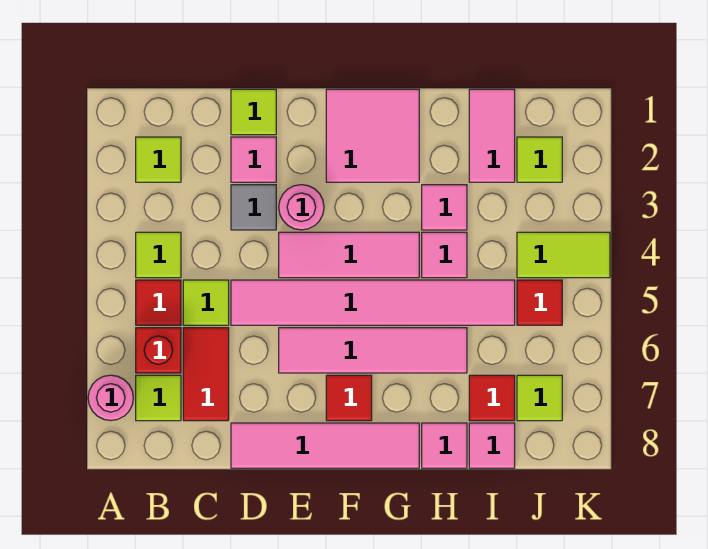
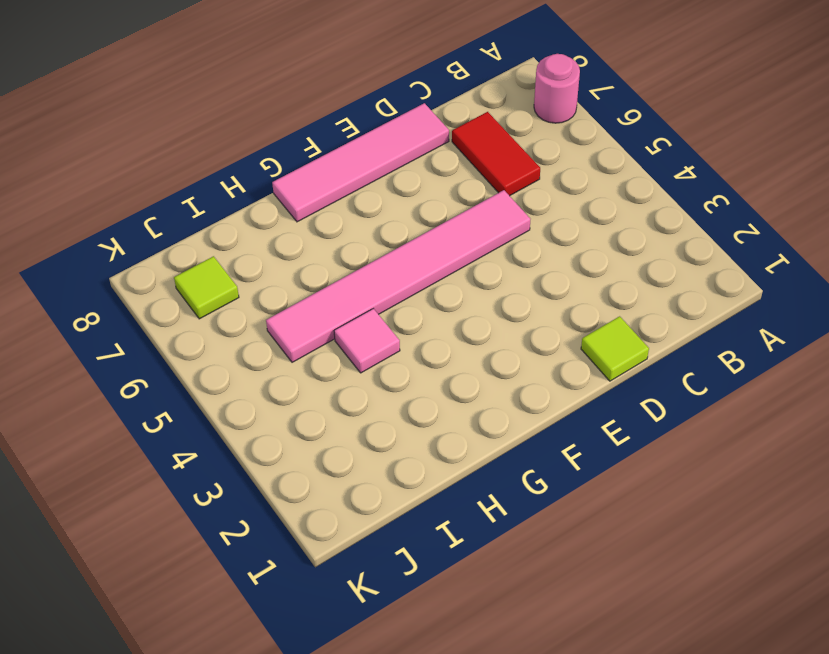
none -> lime 1x1 tile [136,137,181,182]
none -> lime 1x1 tile [136,232,181,278]
none -> red 1x1 tile [136,280,181,325]

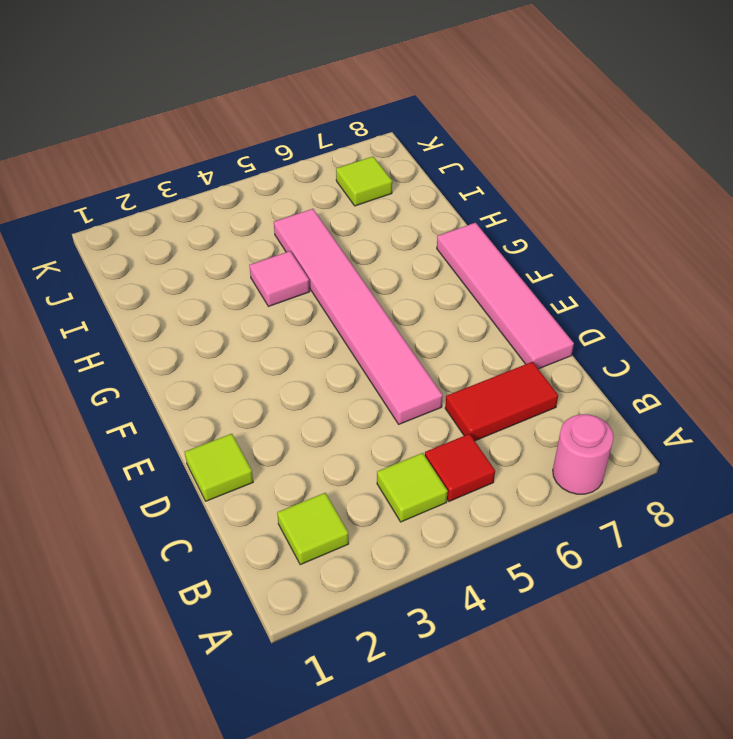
none -> red 1x1 brick [136,328,181,373]
none -> lime 1x1 tile [136,375,181,421]
none -> lime 1x1 tile [183,280,229,325]

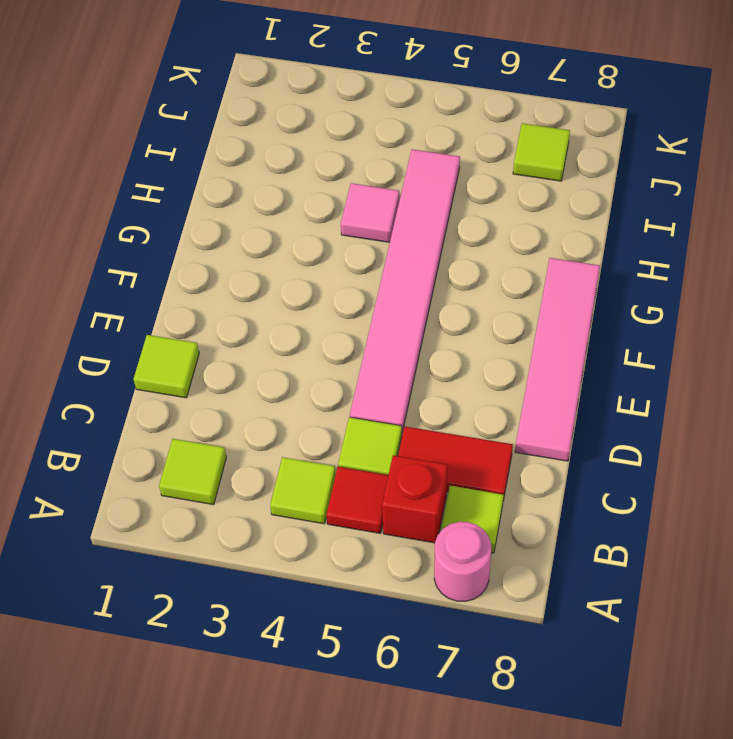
none -> pink 1x1 tile [231,137,276,182]
none -> grey 1x1 tile [231,185,276,230]
none -> pink 1x1 round brick [279,185,324,230]

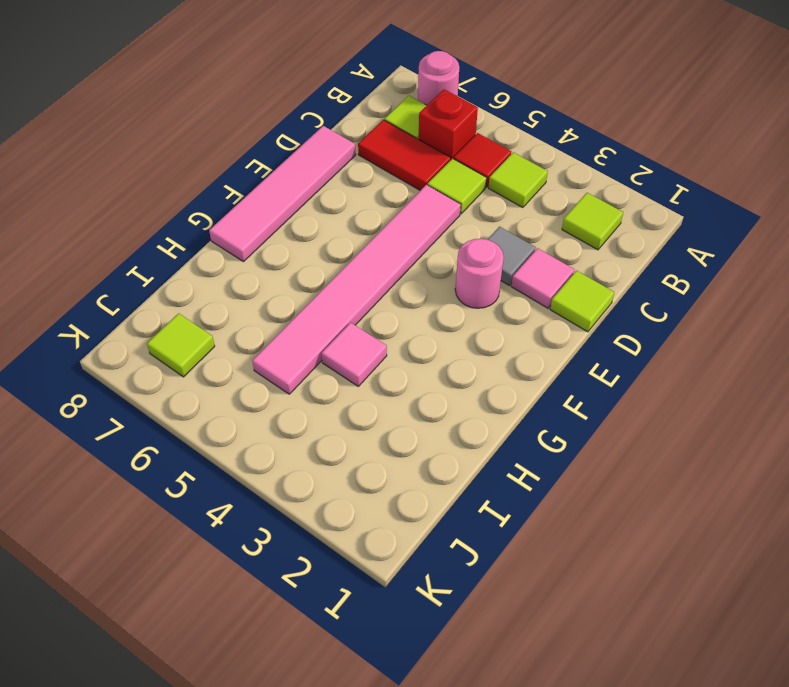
none -> pink 1x3 tile [279,232,419,278]
none -> pink 1x4 tile [279,328,467,373]
none -> pink 2x2 tile [326,89,419,182]

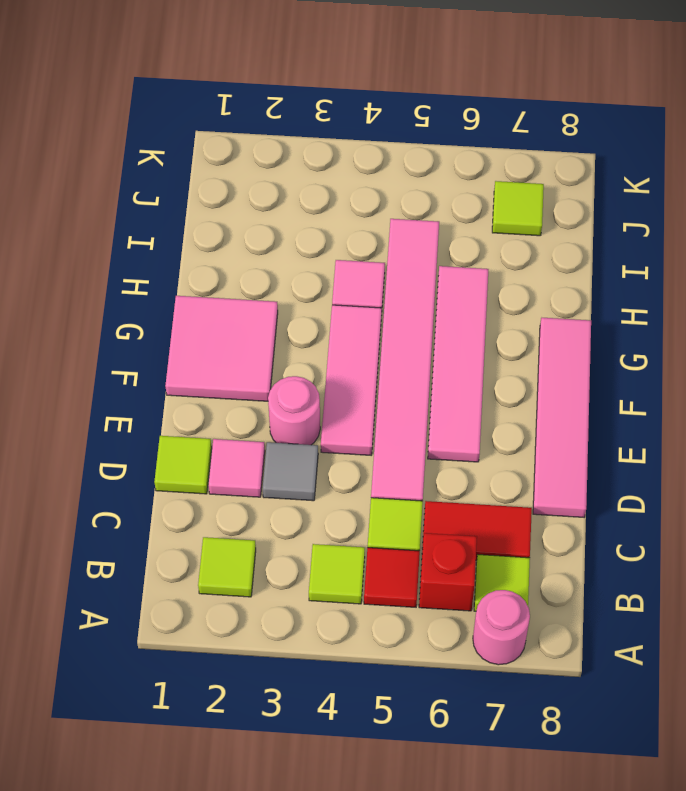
none -> red 1x1 tile [326,375,372,421]
none -> pink 1x1 tile [422,185,467,230]
none -> pink 1x1 tile [422,423,467,468]

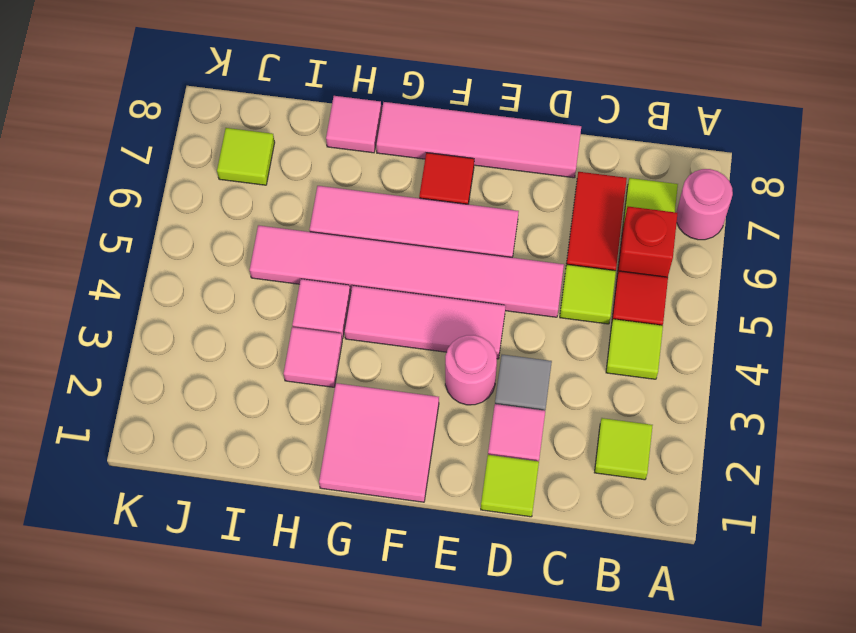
none -> pink 1x2 tile [469,89,515,182]
none -> red 1x1 tile [469,375,515,421]
none -> pink 1x1 tile [469,423,515,468]

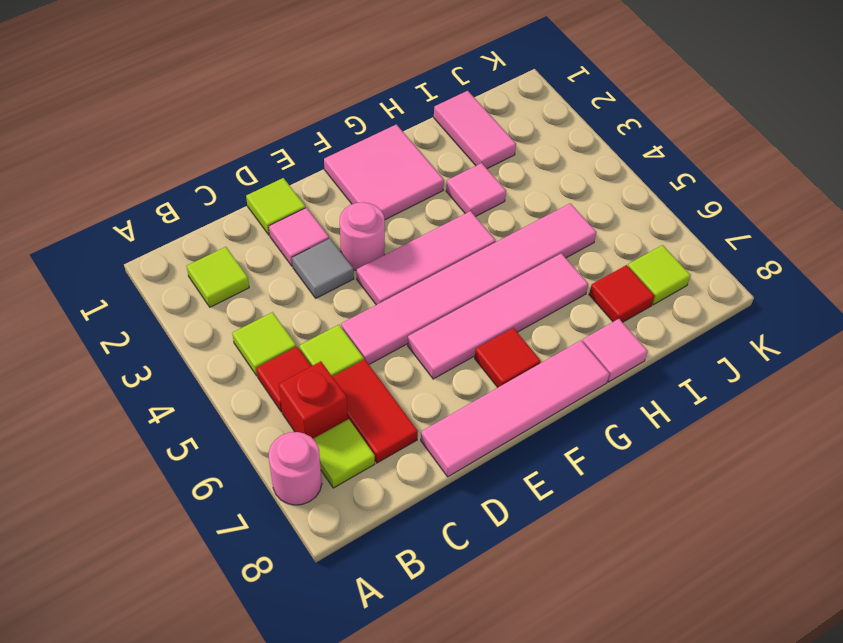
none -> pink 1x1 tile [422,232,467,278]
none -> pink 1x1 tile [469,423,515,468]
none -> lime 1x1 tile [517,137,562,182]

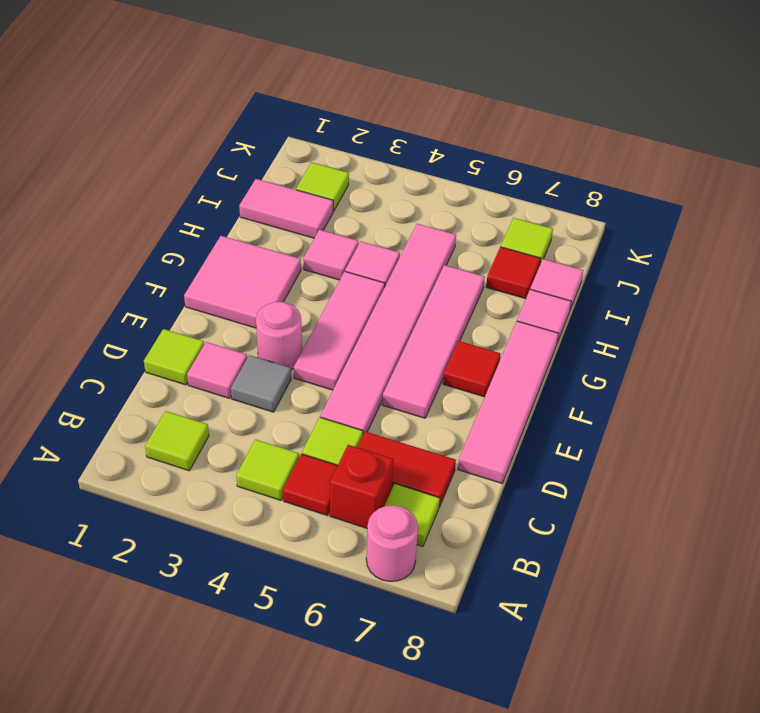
none -> lime 1x2 tile [517,232,610,278]
none -> red 1x1 tile [517,280,562,325]

